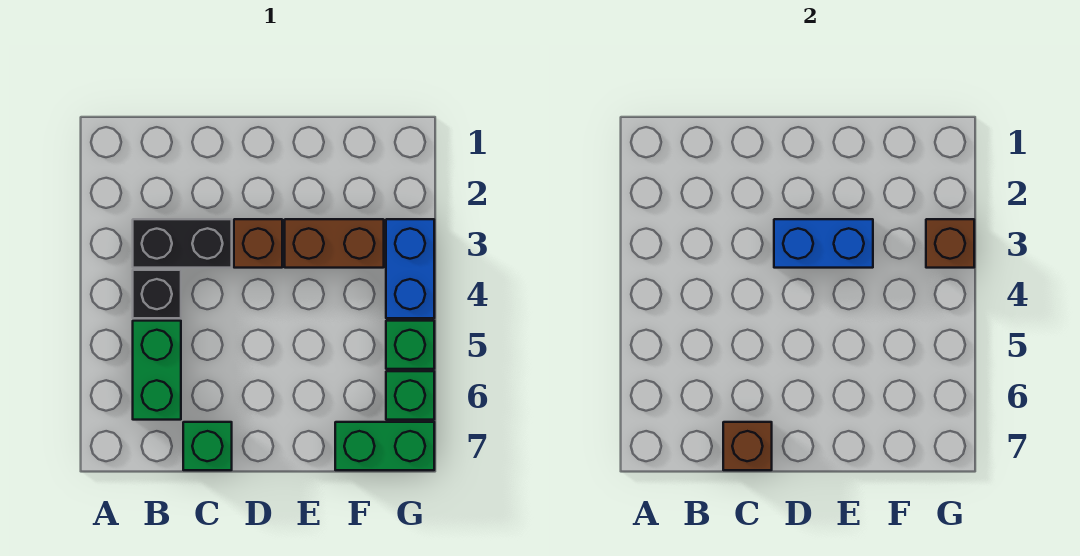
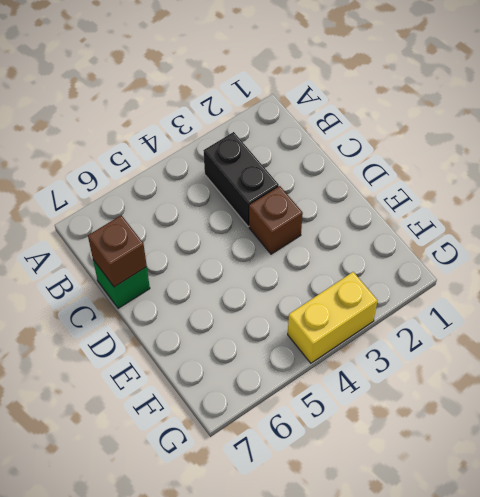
yellow 1x2 brick [288,272,378,363] -> blue 1x2 brick [386,219,434,318]
none -> black 1x1 brick [133,270,181,318]
none -> green 1x2 brick [133,321,181,420]
none -> brown 1x2 brick [285,219,384,268]

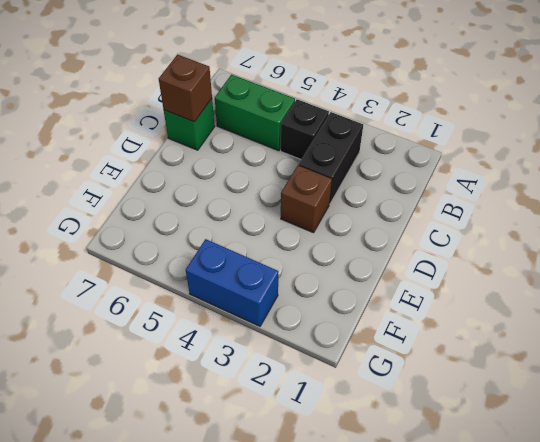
none -> brown 1x2 brick [285,219,384,268]
none -> green 1x2 brick [335,422,434,470]
none -> green 1x1 brick [386,321,434,369]

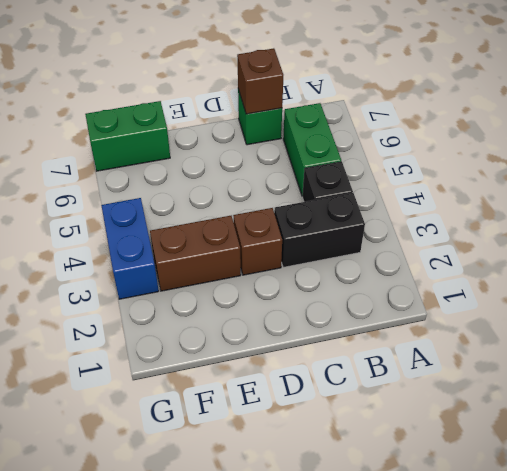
none -> green 1x1 brick [386,321,434,369]
none -> green 1x1 brick [386,371,434,420]
none -> blue 1x2 brick [774,219,873,268]

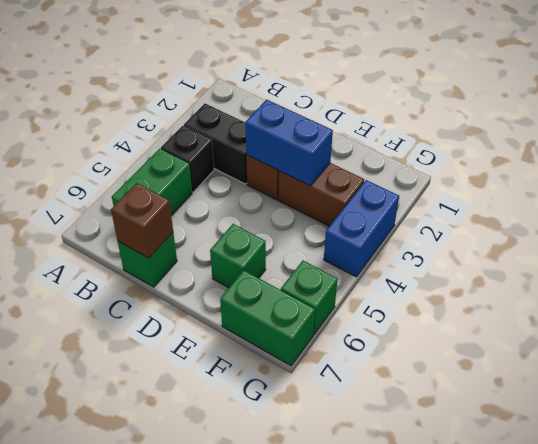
green 1x1 brick [210,224,266,288] -> green 1x1 brick moved to [386,321,434,369]
none -> brown 1x1 brick [926,219,974,268]

